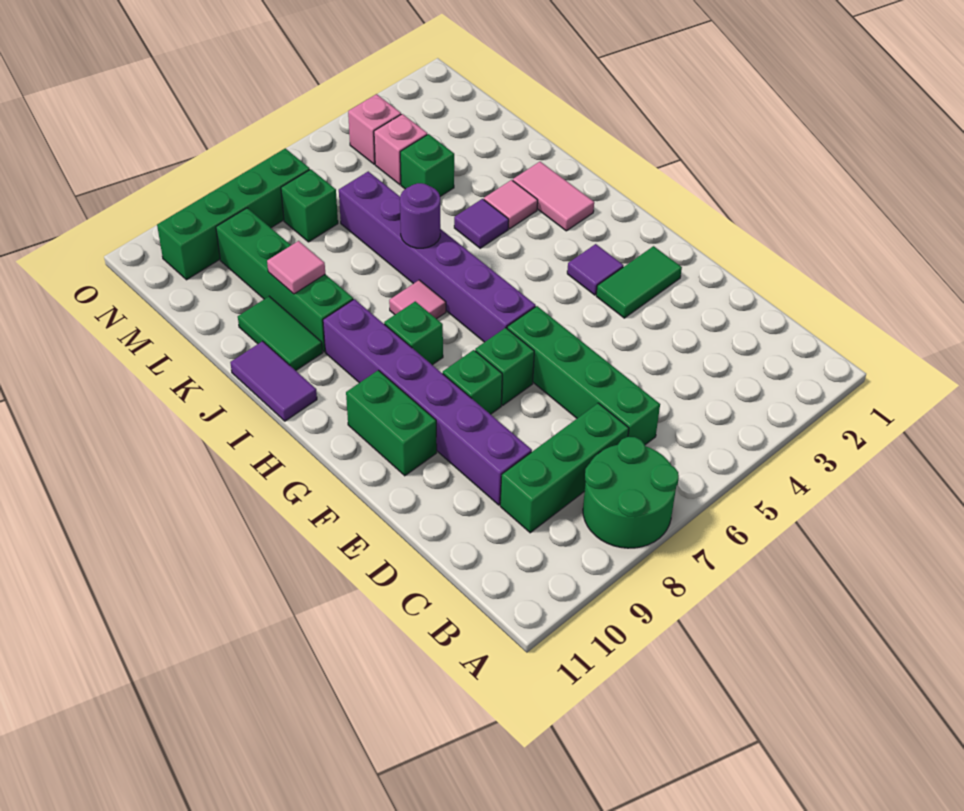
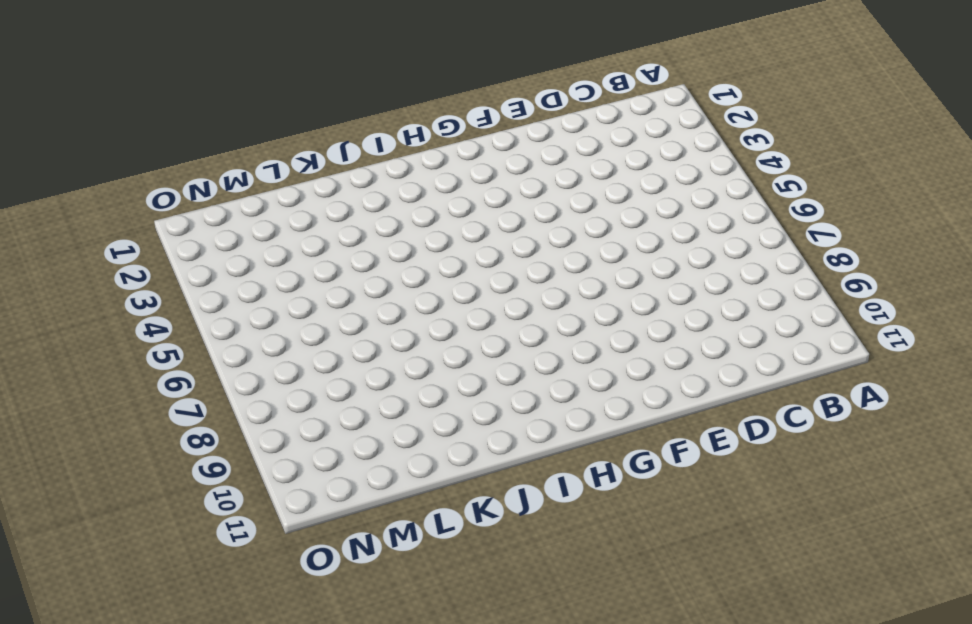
none -> green 2x2 round brick [583,437,679,548]
none -> green 1x4 brick [507,306,660,445]
none -> green 1x3 brick [500,403,629,533]

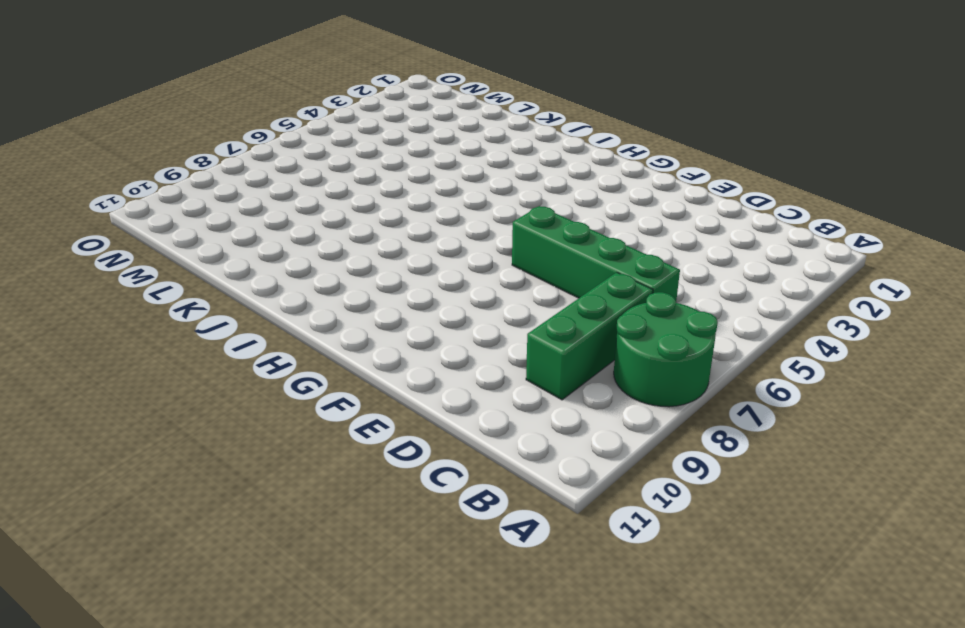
none -> purple 1x6 brick [323,299,532,505]
none -> green 1x2 tile [596,246,682,318]
none -> green 1x1 brick [475,328,534,405]

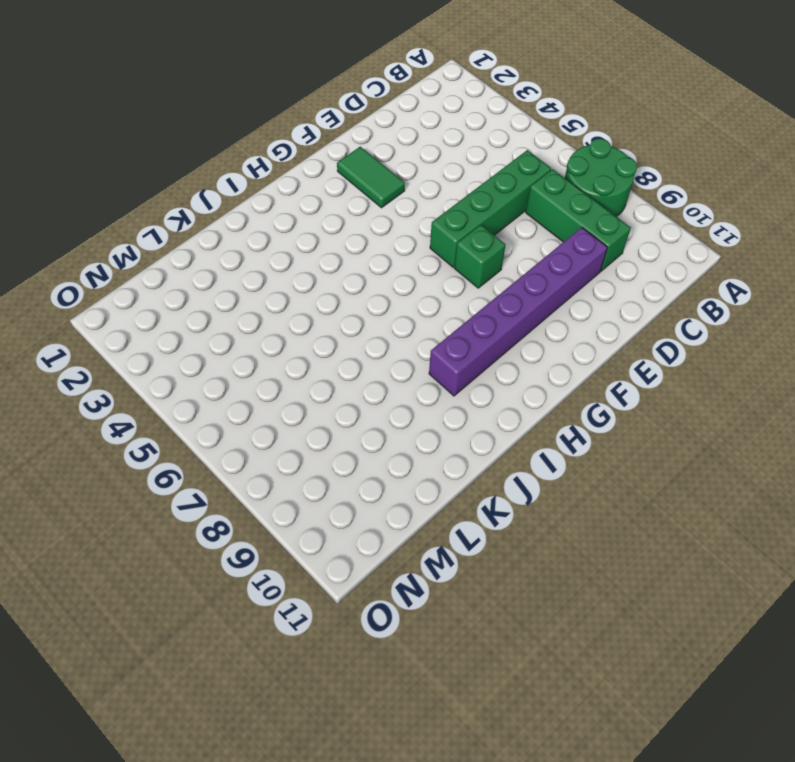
none -> green 1x1 brick [443,350,502,414]
none -> green 1x2 brick [346,370,437,476]
none -> purple 1x1 tile [567,244,624,295]

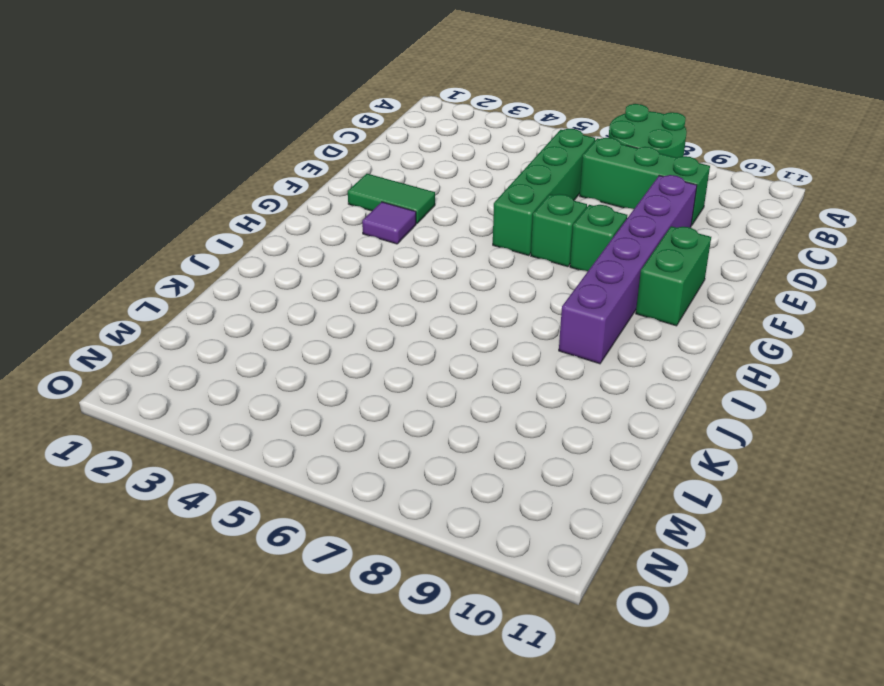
none -> purple 1x6 brick [339,171,536,342]
none -> green 1x1 brick [384,301,443,365]
none -> pink 1x2 tile [513,162,594,231]

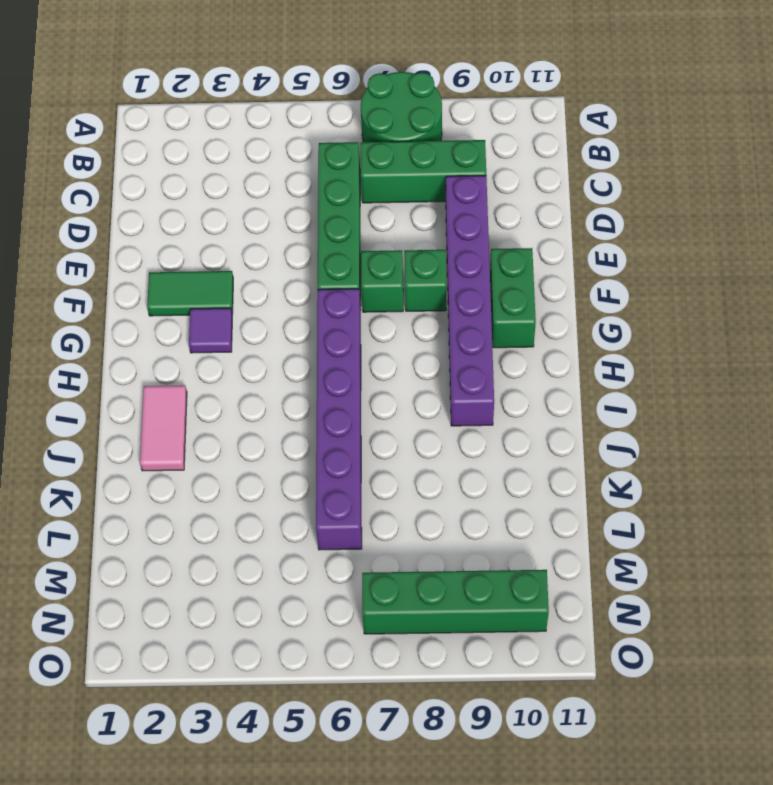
none -> green 1x1 brick [384,301,443,365]
none -> pink 1x1 tile [389,280,446,319]
none -> purple 1x2 tile [230,341,317,421]

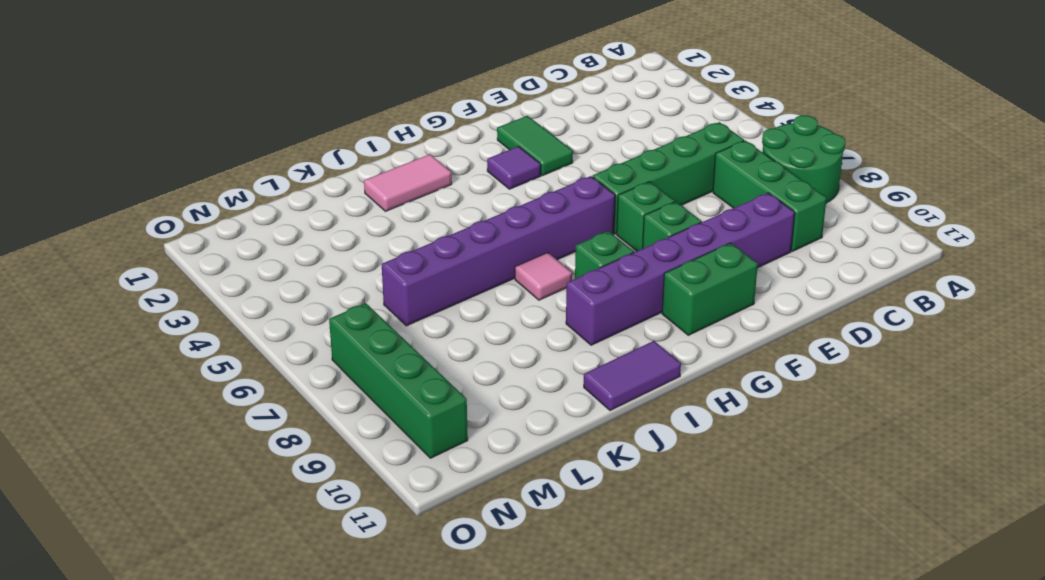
none -> pink 1x1 tile [484,180,538,229]
none -> purple 1x1 tile [454,199,509,248]
none -> green 1x4 brick [216,208,353,352]

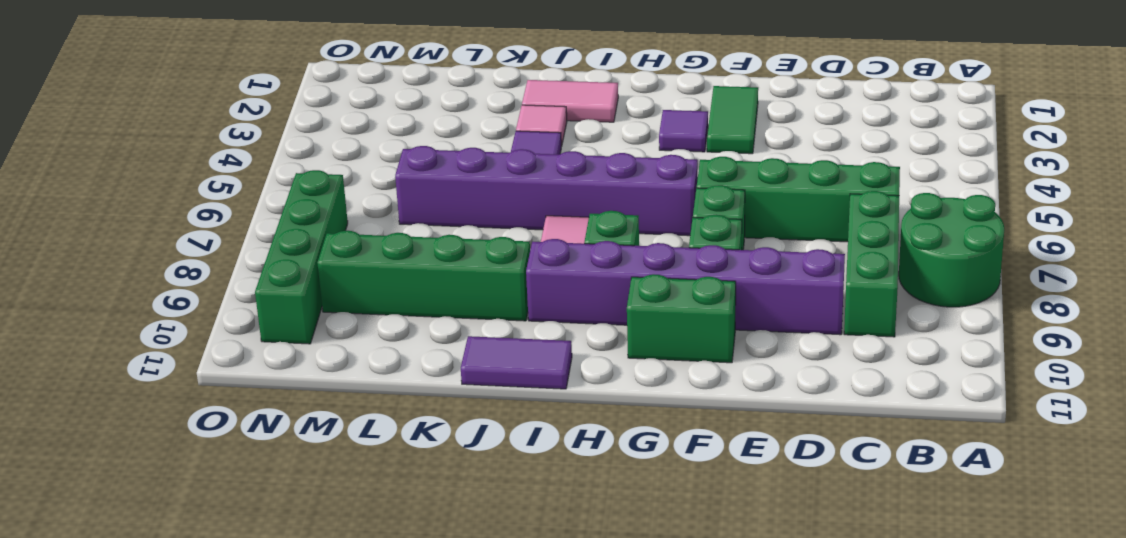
none -> green 1x2 tile [238,296,323,371]
none -> green 1x1 brick [400,134,454,196]
none -> pink 1x1 brick [374,114,427,185]

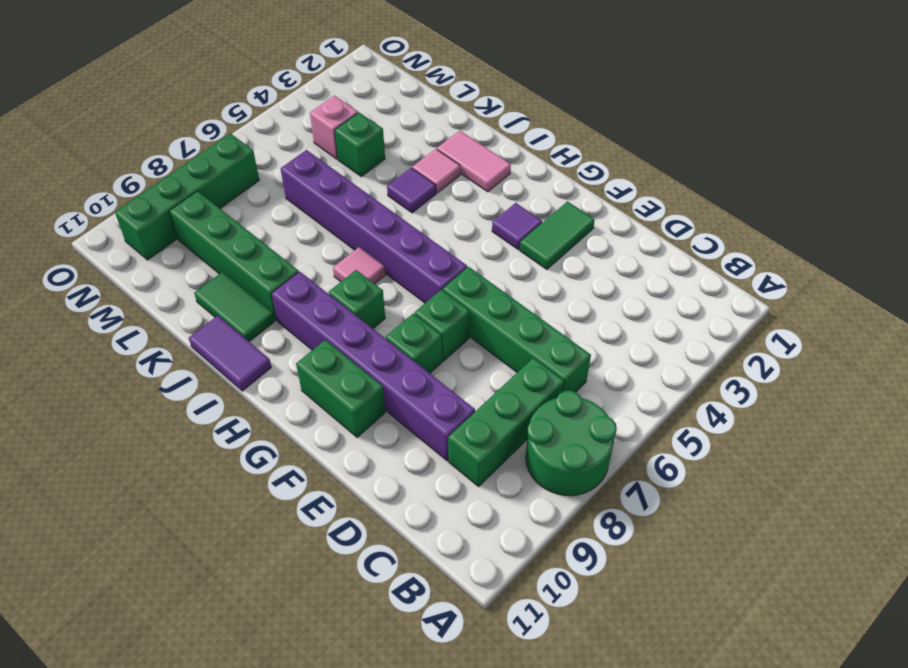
none -> green 1x1 brick [281,169,338,242]
none -> pink 1x1 brick [348,94,401,164]
none -> purple 1x1 round brick [400,183,440,248]

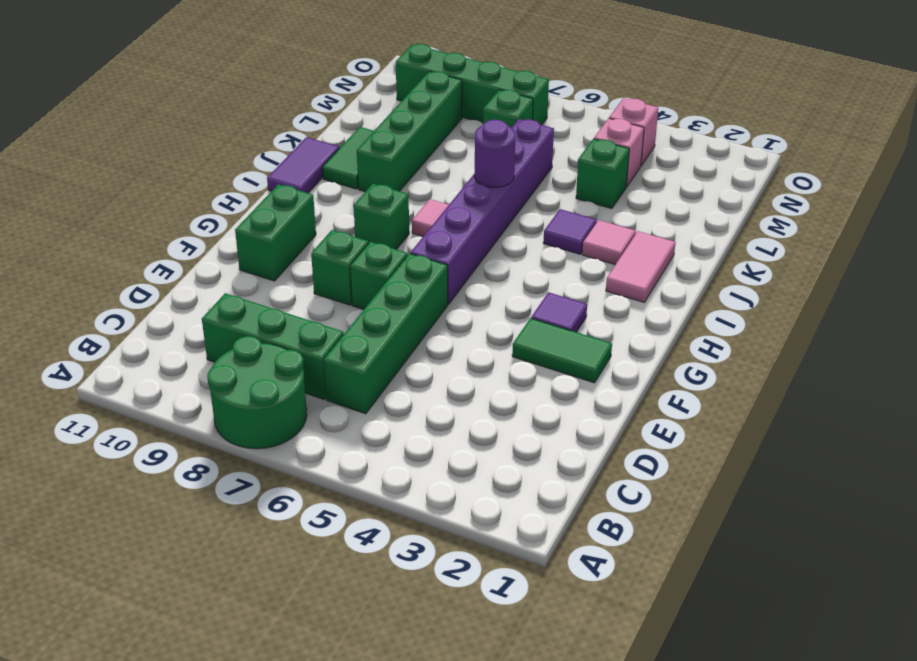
none -> purple 1x6 brick [323,299,532,505]
none -> pink 1x1 tile [267,241,325,294]

